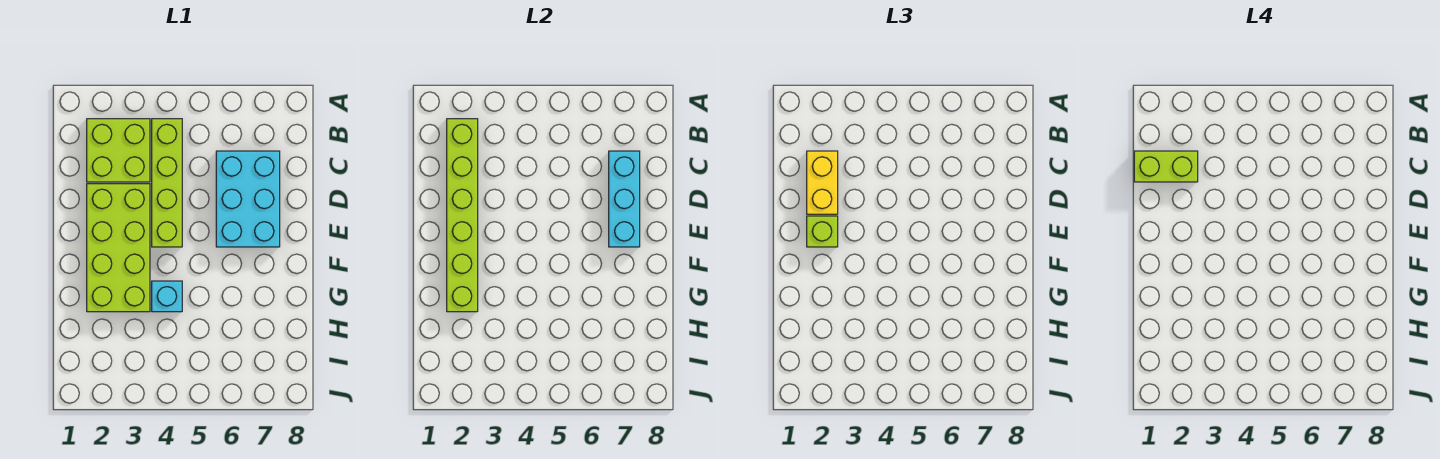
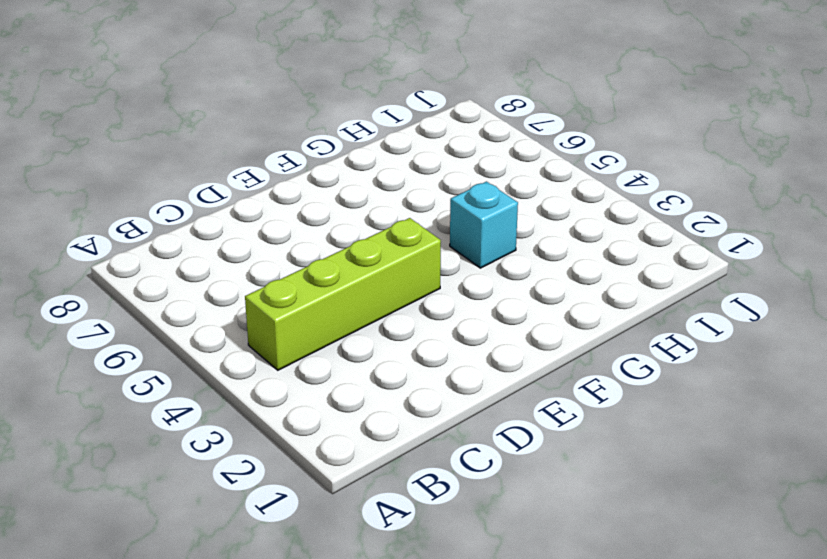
none -> lime 2x2 brick [87,119,150,182]
none -> cyan 2x3 brick [216,151,280,247]

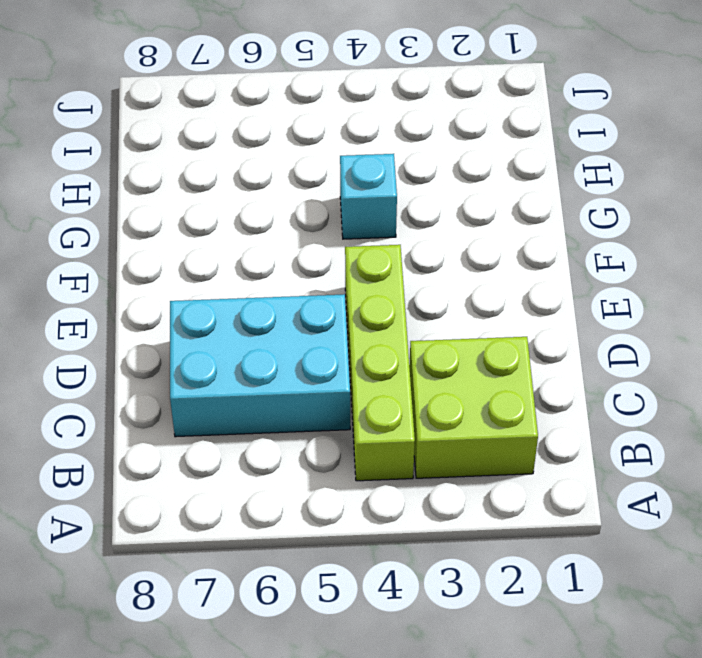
cyan 2x3 brick [170,294,350,437] -> cyan 2x3 brick turned to [216,151,280,247]
none -> lime 2x4 brick [87,184,150,312]
none -> lime 1x6 brick [447,119,478,312]

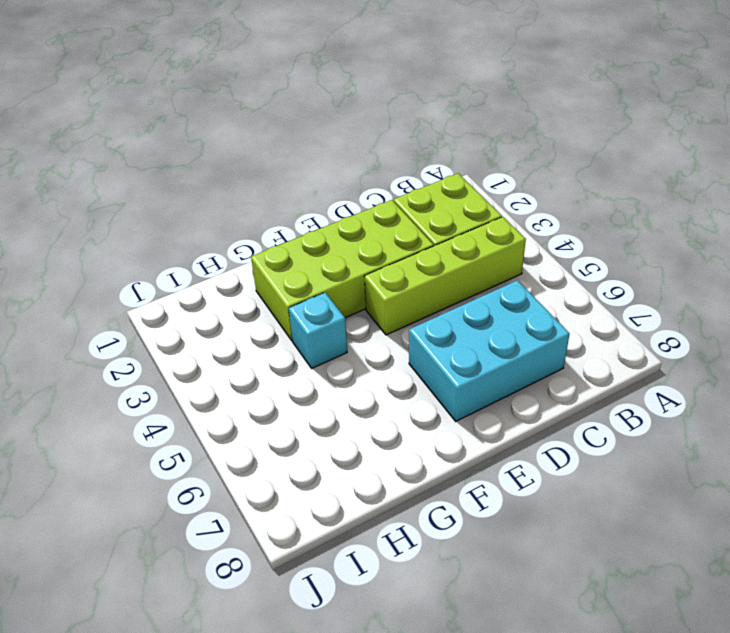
none -> lime 1x6 brick [447,119,478,312]
none -> cyan 1x3 brick [609,151,640,247]

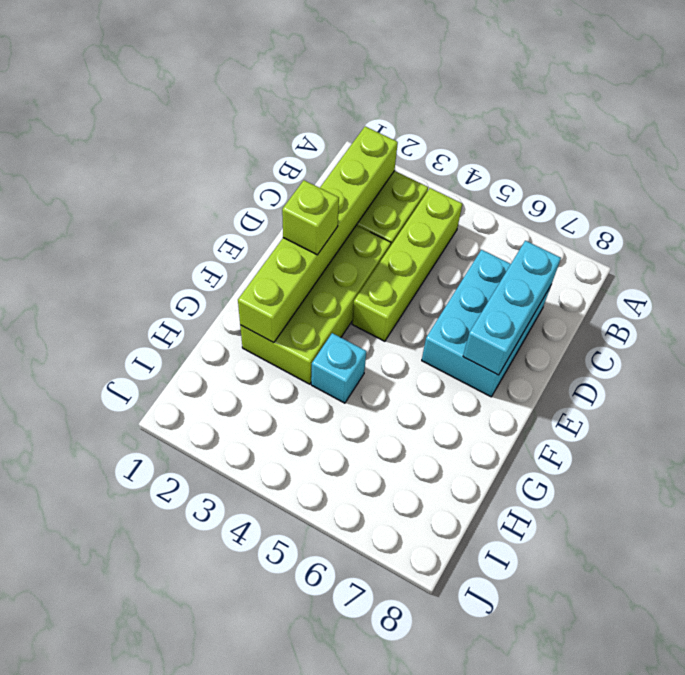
none -> yellow 1x2 brick [807,151,838,214]
none -> lime 1x2 brick [1134,151,1198,182]

